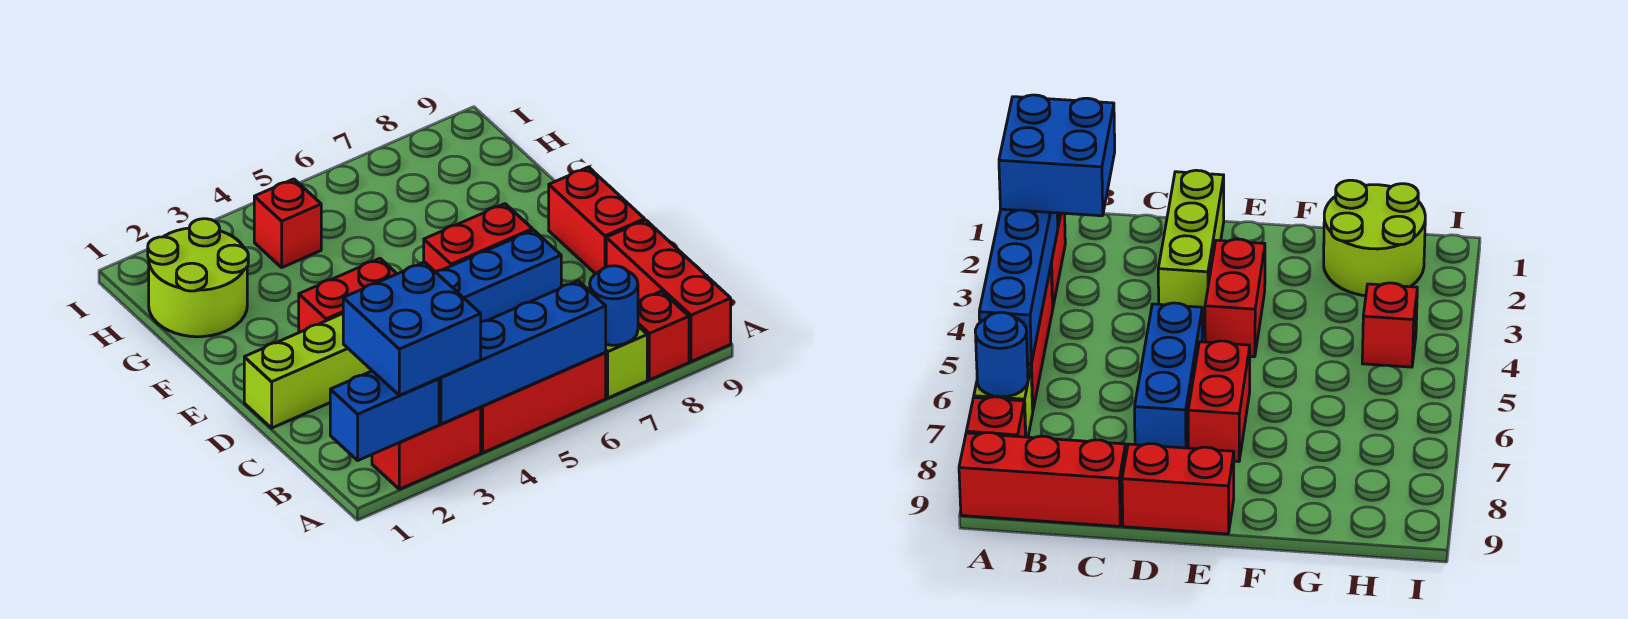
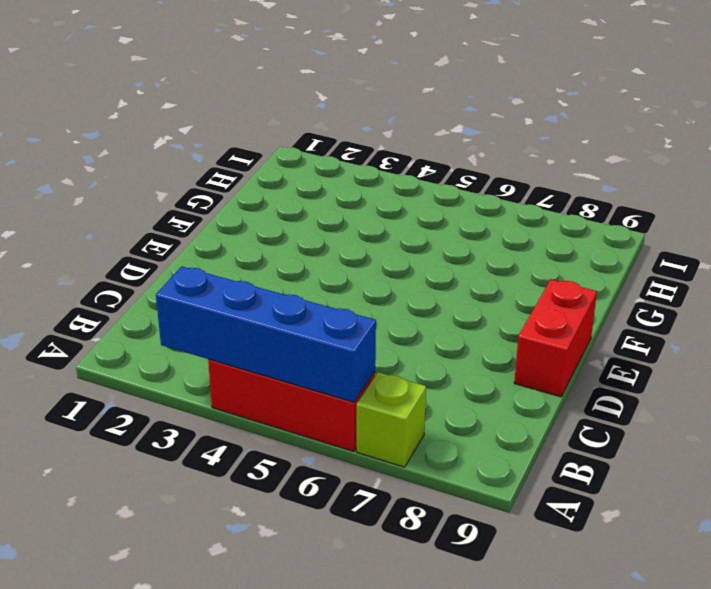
none -> red 1x2 brick [372,407,481,489]
none -> red 1x1 brick [638,291,689,380]
none -> red 1x3 brick [606,220,731,362]

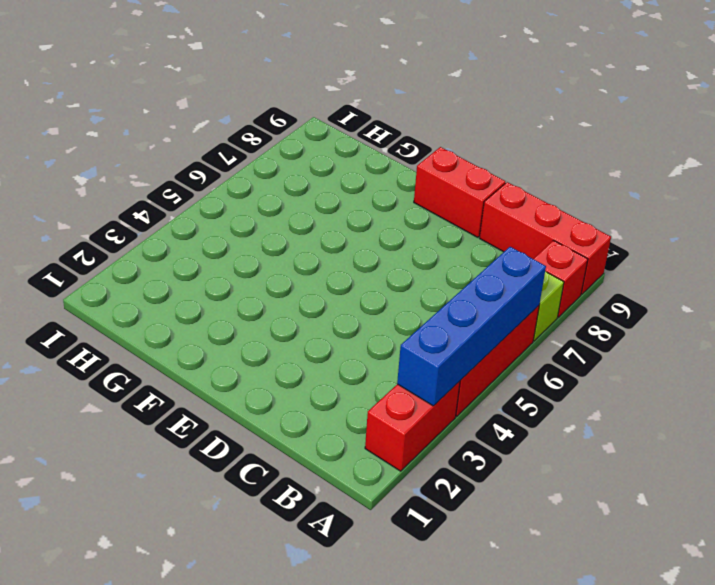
none -> lime 1x3 brick [244,314,372,428]
none -> blue 1x3 brick [436,230,561,322]
none -> red 1x2 brick [299,258,397,332]

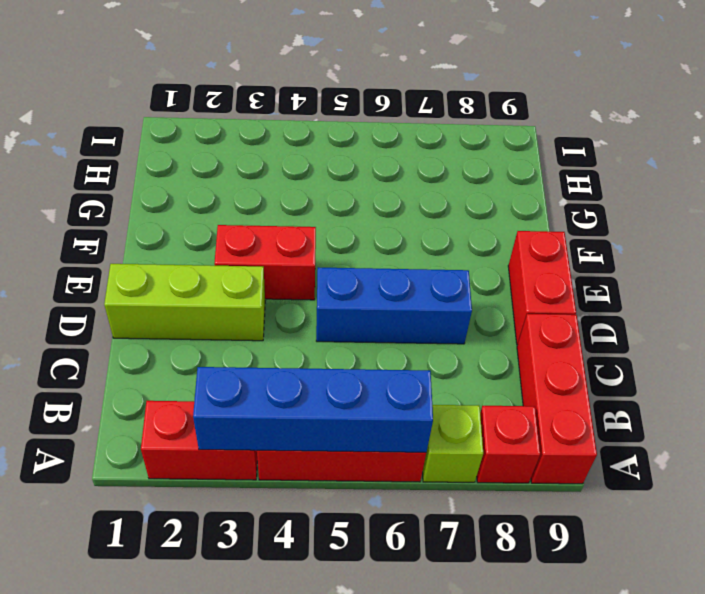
none -> red 1x2 brick [424,204,532,272]
none -> lime 2x2 round brick [148,219,248,337]
none -> red 1x1 brick [254,179,321,267]

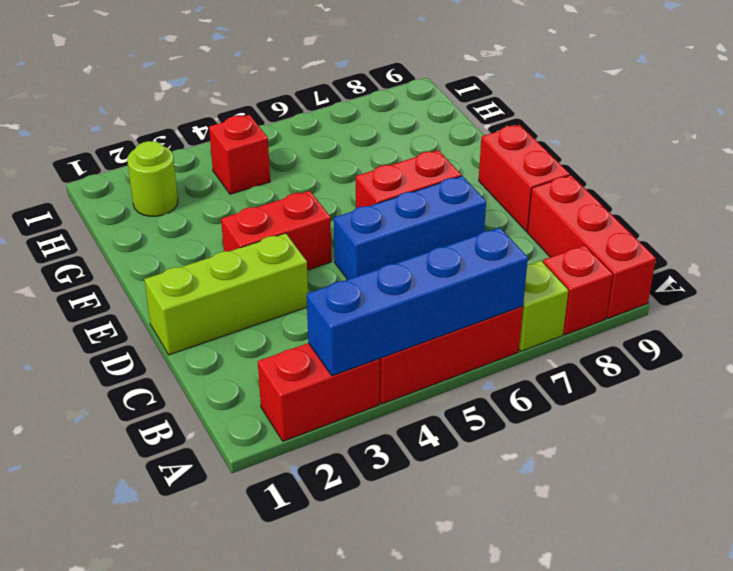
lime 1x1 round brick [127,141,178,216] -> lime 2x2 round brick [148,219,248,337]
none -> blue 1x2 brick [330,371,439,460]
none -> blue 1x1 round brick [590,266,638,345]
none -> blue 2x2 brick [343,262,481,395]

